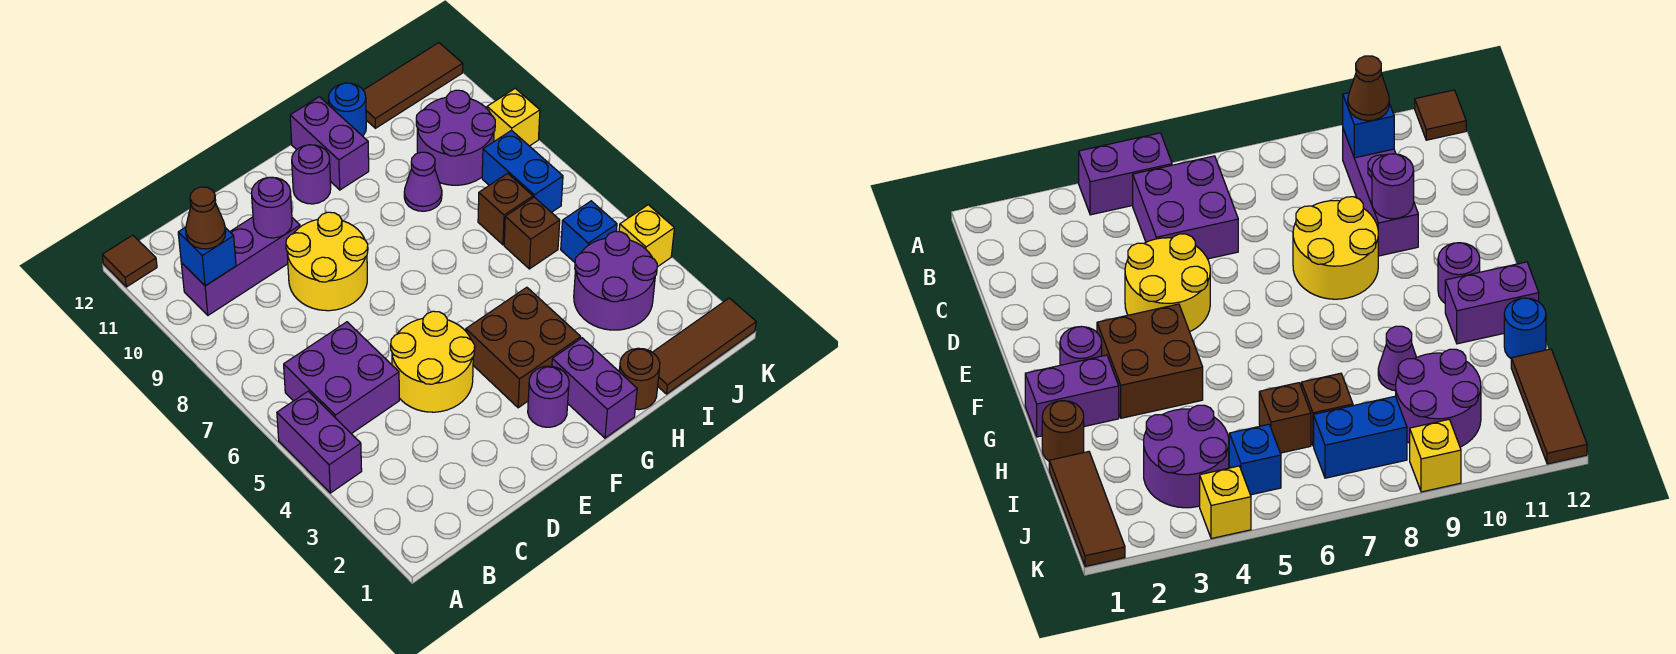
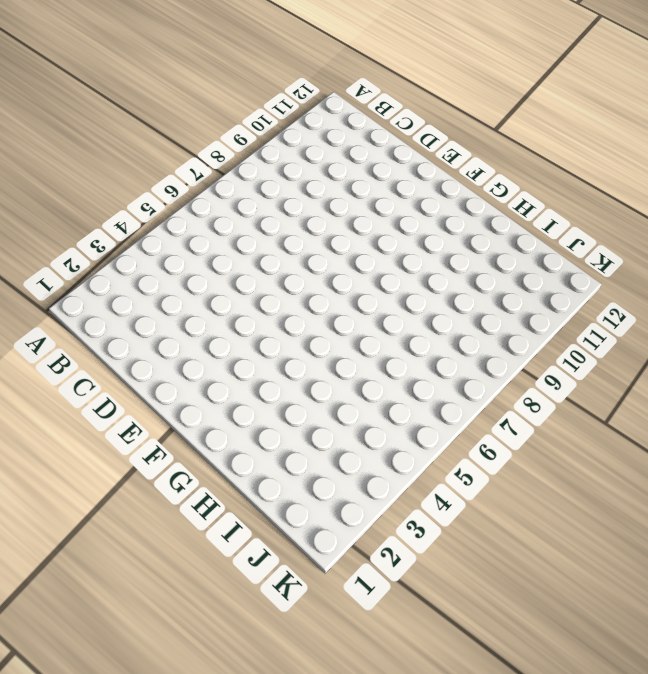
none -> purple 1x2 brick [277,391,362,493]
none -> brown 1x1 tile [102,235,157,287]
none -> purple 2x2 brick [284,322,399,434]

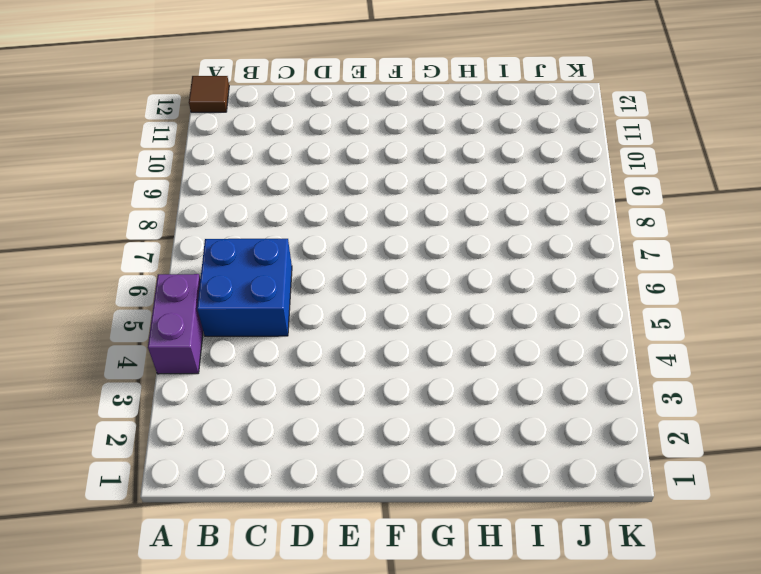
blue 2x2 brick [197,239,292,336] -> purple 2x2 brick [284,322,399,434]
none -> purple 1x3 brick [181,217,300,315]
none -> yellow 2x2 round brick [391,311,475,412]
none -> yellow 2x2 round brick [286,212,368,311]

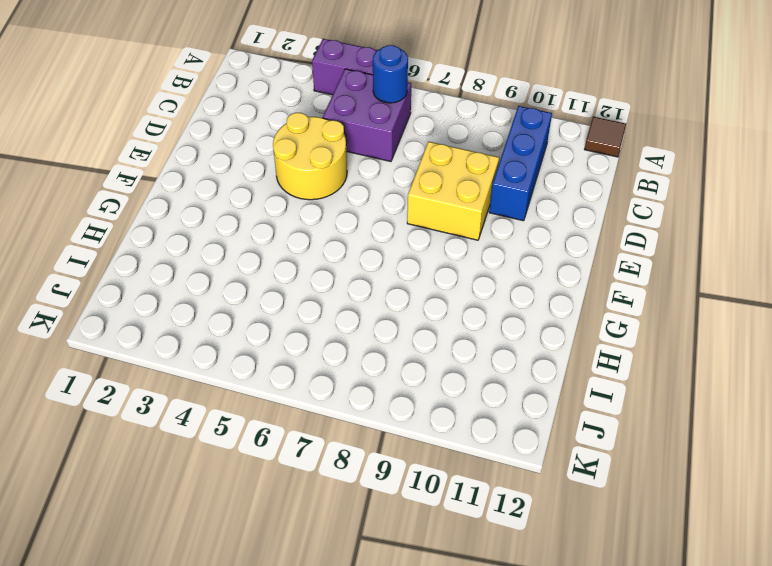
blue 1x1 round brick [373,45,408,103] -> blue 1x1 round brick moved to [328,83,366,136]
blue 1x3 brick [489,106,552,221] -> purple 1x3 brick [181,217,300,315]
yellow 2x2 brick [407,142,499,240] -> yellow 2x2 round brick [286,212,368,311]
none -> purple 1x1 round brick [528,366,569,427]
none -> brown 2x2 brick [466,287,581,408]
none -> purple 1x1 round brick [292,145,331,204]

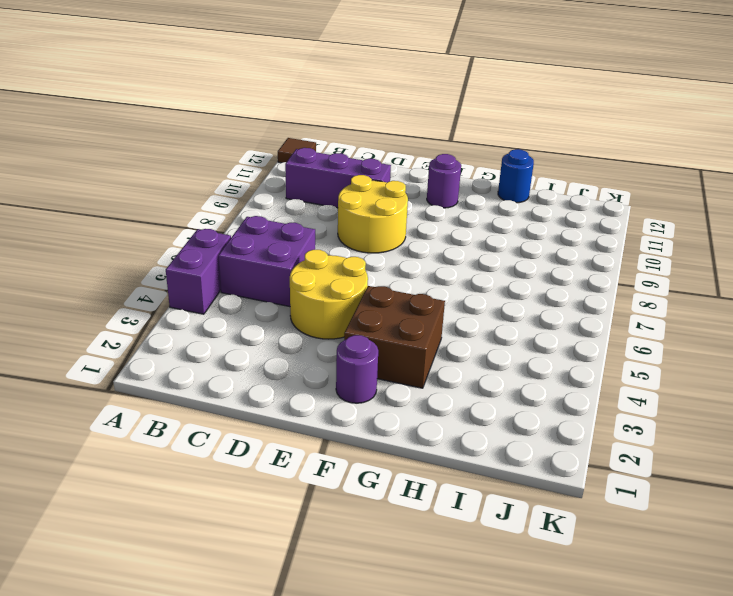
none -> purple 1x2 brick [552,338,637,438]
none -> purple 1x2 brick [290,97,369,190]
none -> brown 1x1 round brick [619,348,660,410]

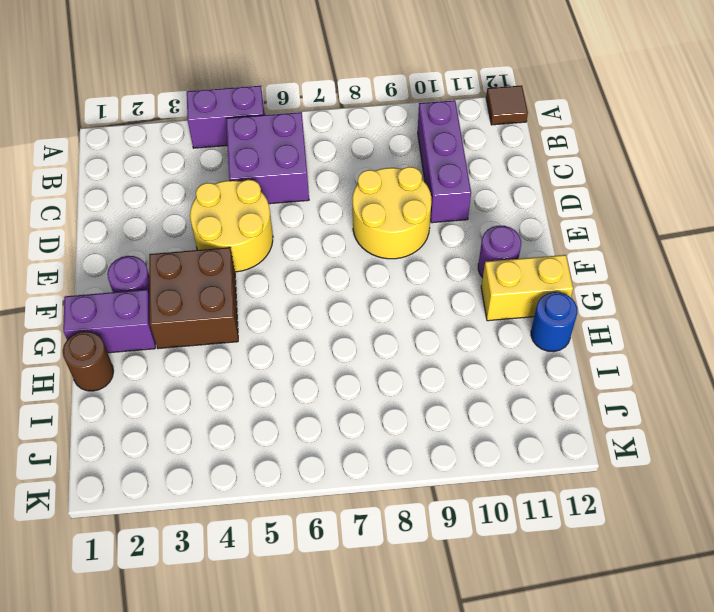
yellow 1x2 brick [481,255,573,321] -> purple 1x2 brick [290,97,369,190]
none -> purple 1x1 cone [404,152,442,211]
none -> brown 1x3 tile [652,298,756,394]
none -> purple 2x2 round brick [574,231,657,330]

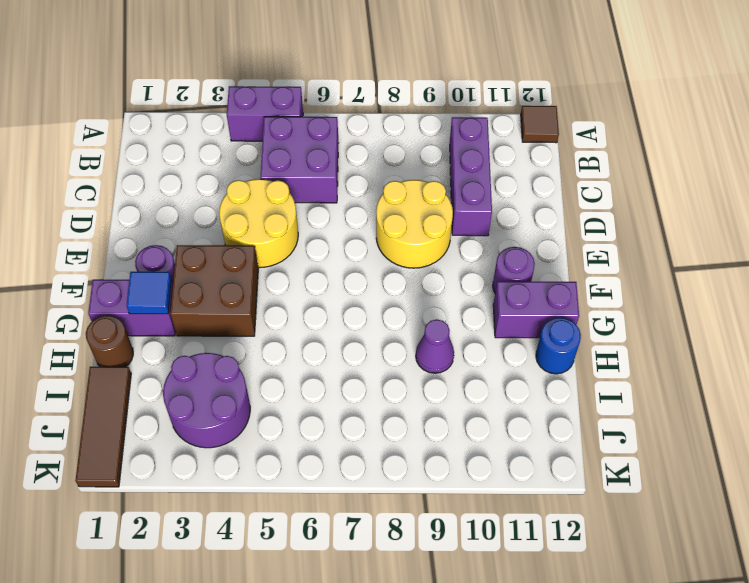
blue 1x1 tile [126,272,172,314] -> none
none -> brown 1x1 brick [504,197,560,269]
none -> brown 1x1 brick [478,173,533,245]
none -> purple 2x2 round brick [416,90,495,185]

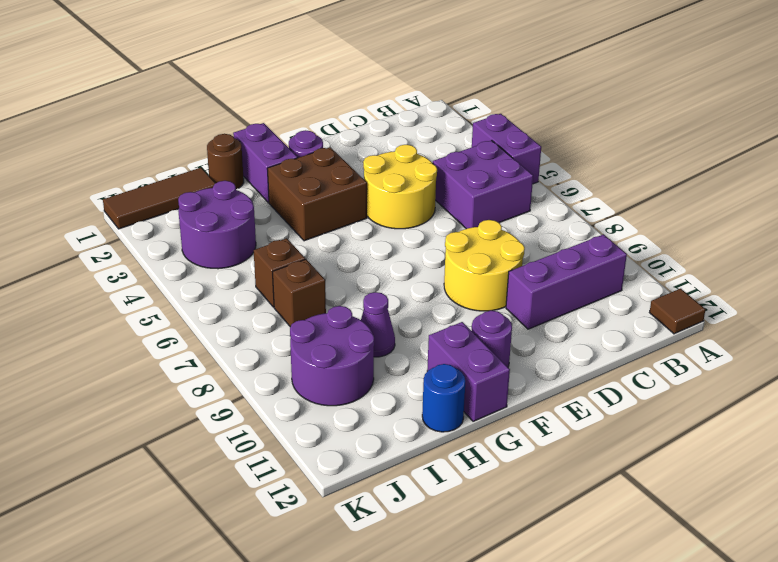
none -> brown 1x3 tile [363,43,463,128]
none -> blue 1x1 brick [561,201,617,262]
none -> blue 1x2 brick [482,130,563,212]

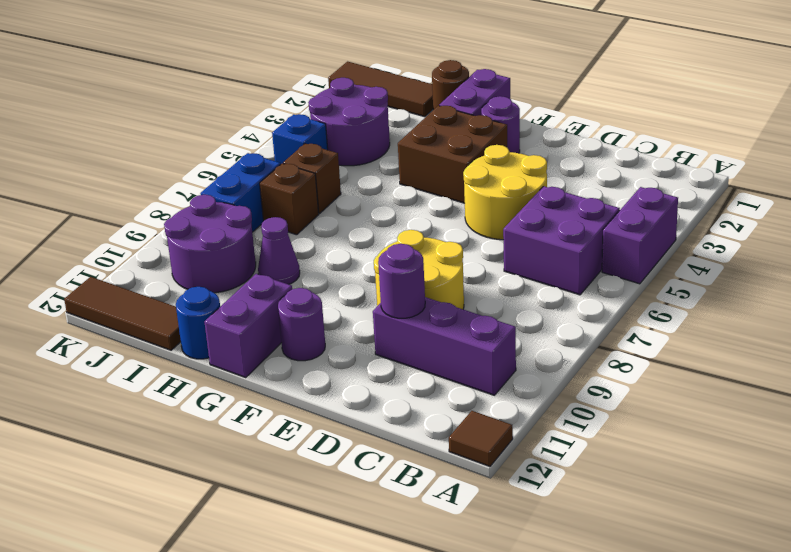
none -> yellow 1x1 brick [619,205,674,267]
none -> yellow 1x1 brick [487,88,540,146]
none -> blue 1x1 brick [178,227,236,286]

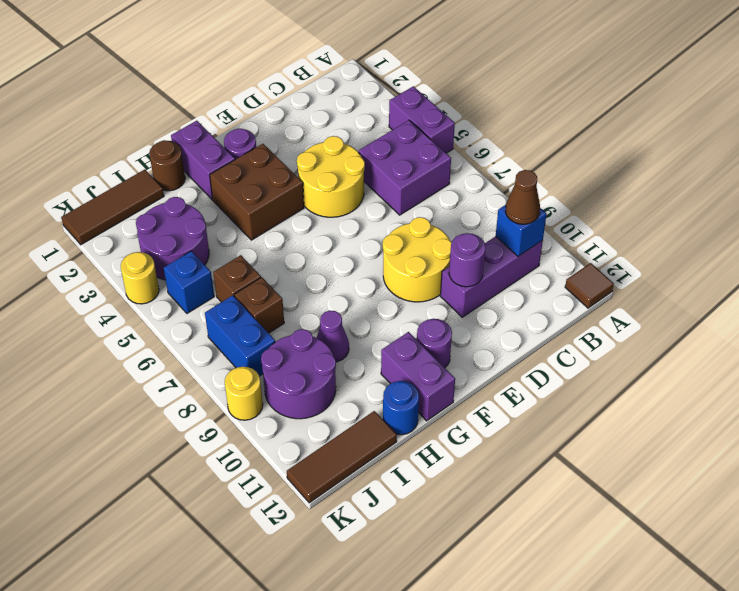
yellow 1x1 round brick [121,252,159,304] -> yellow 1x1 brick [619,205,674,267]
yellow 1x1 round brick [225,367,263,420] -> yellow 1x1 brick [487,88,540,146]

